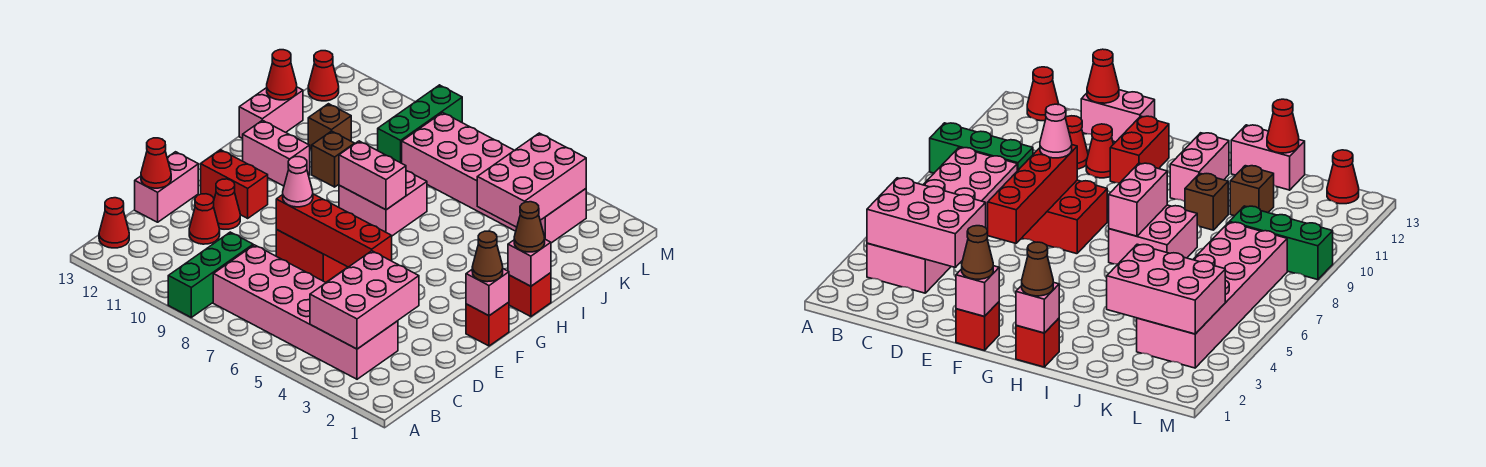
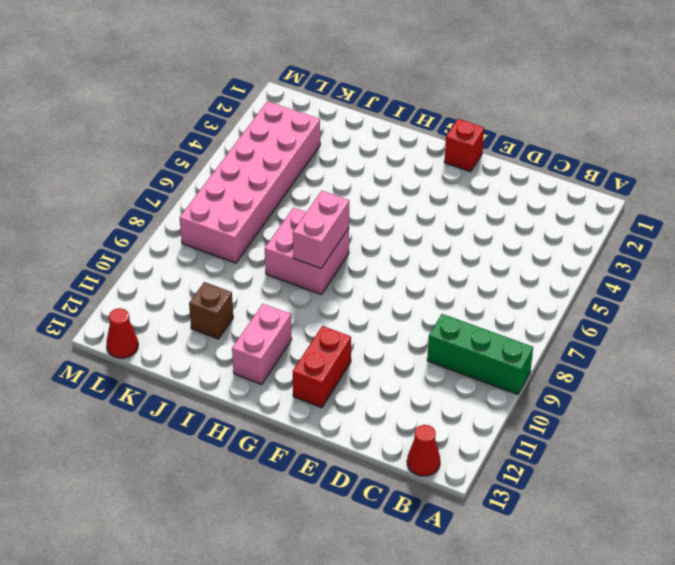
none -> pink 2x6 brick [213,245,398,379]
none -> red 1x1 cone [189,194,220,244]
none -> pink 1x2 brick [135,152,198,222]

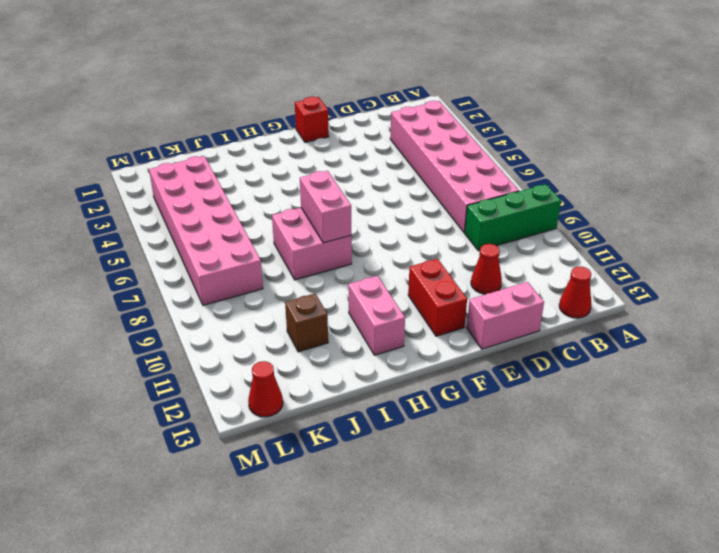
none -> red 2x2 brick [276,230,348,282]
none -> red 1x1 cone [214,179,240,229]
none -> red 1x1 brick [509,273,551,317]

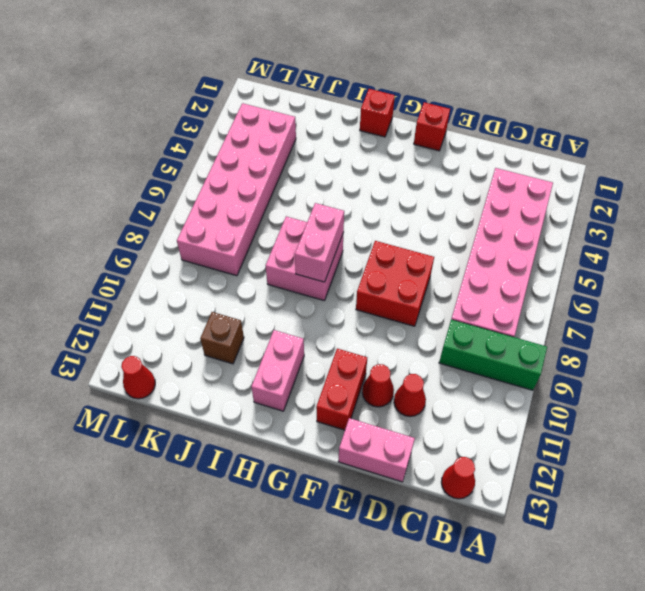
none -> brown 1x1 brick [312,131,355,187]
none -> pink 1x2 brick [239,87,303,139]
none -> green 1x3 brick [377,85,462,163]

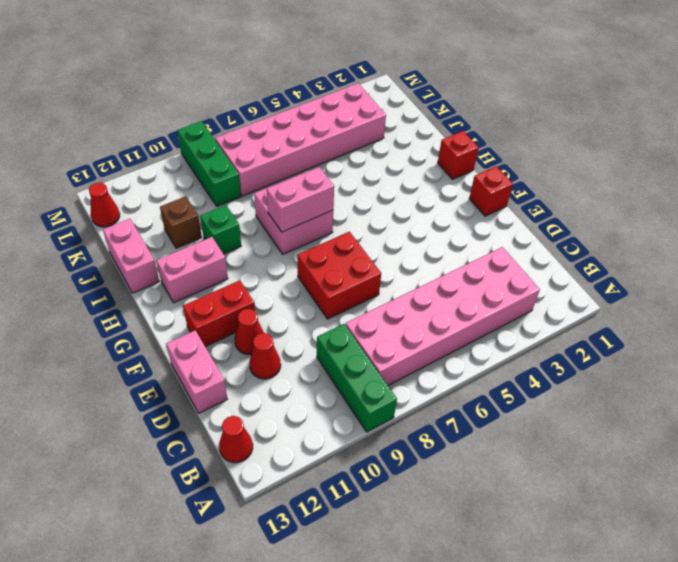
green 1x1 brick [200,205,241,254] -> brown 1x1 brick [312,131,355,187]
none -> pink 2x3 brick [310,251,419,349]
none -> red 1x1 cone [141,138,171,188]
none -> red 1x4 brick [276,194,392,267]

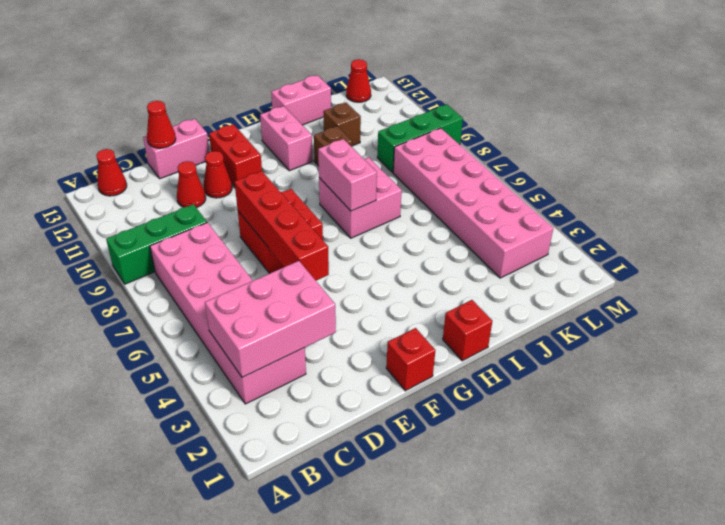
none -> pink 1x1 brick [466,269,509,316]
none -> pink 1x1 brick [508,239,551,286]
none -> pink 2x3 brick [477,133,586,227]

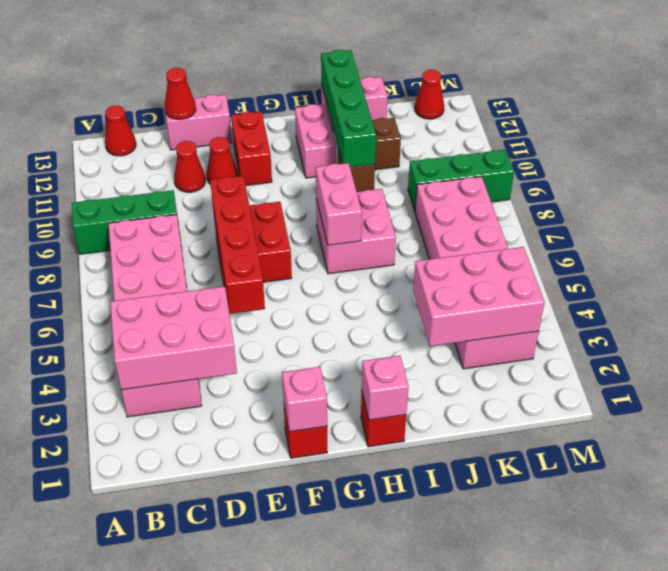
green 1x4 brick [321,50,376,167] -> none
none -> red 1x1 cone [267,50,297,100]
none -> pink 1x1 cone [283,157,313,207]
none -> brown 1x1 cone [472,231,503,282]

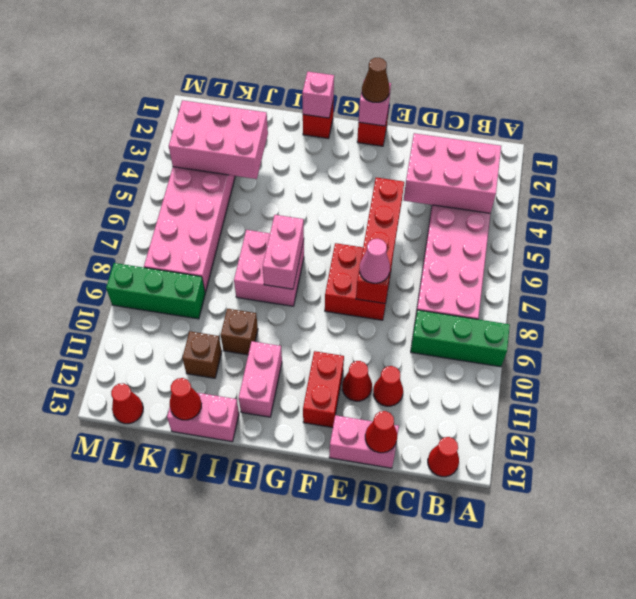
none -> brown 1x1 cone [514,202,545,252]

